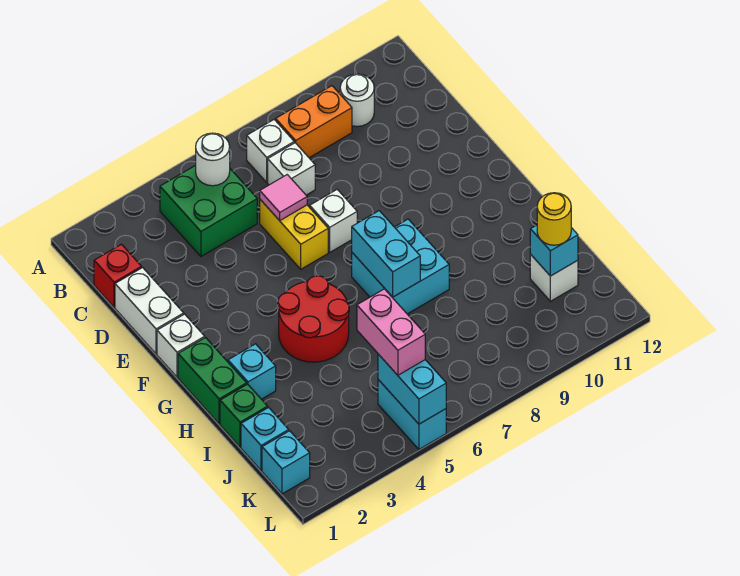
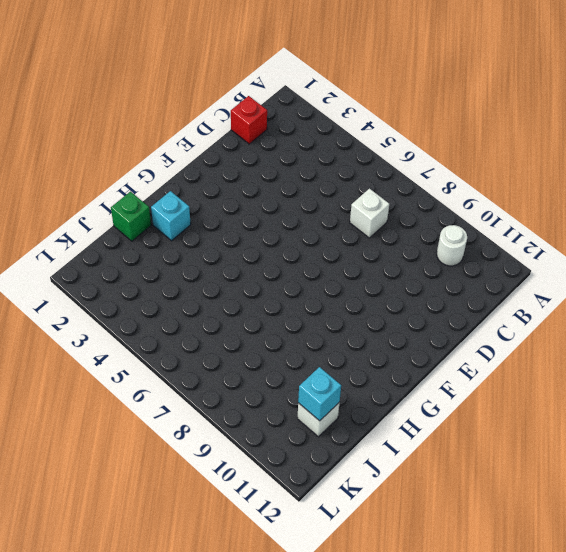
none -> green 2x2 brick [160,165,257,256]
none -> white 1x1 brick [247,120,294,182]
none -> orange 1x2 brick [276,86,352,158]

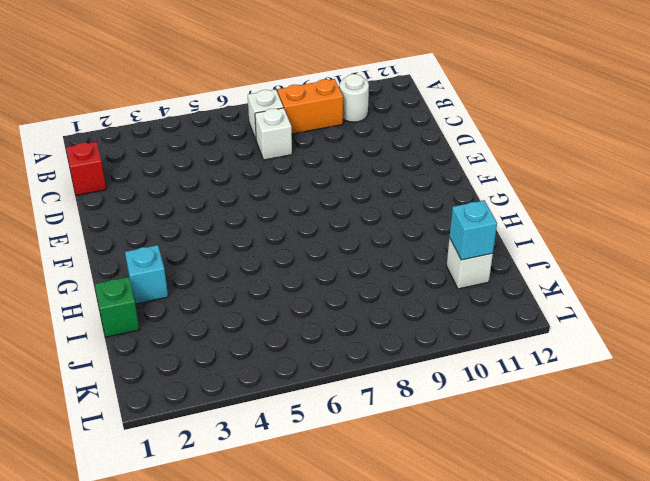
none -> green 2x2 brick [160,165,257,256]
none -> white 1x2 brick [115,268,184,354]
none -> yellow 1x2 brick [260,200,328,269]

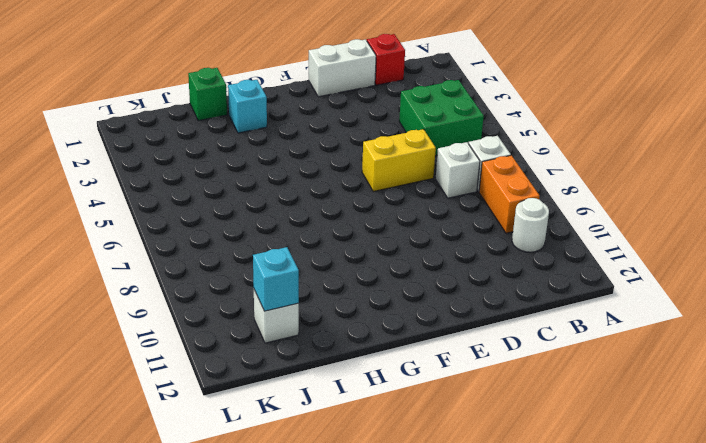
none -> white 1x1 brick [310,190,357,252]
none -> white 1x1 brick [157,314,205,377]
none -> green 1x2 brick [178,338,247,424]

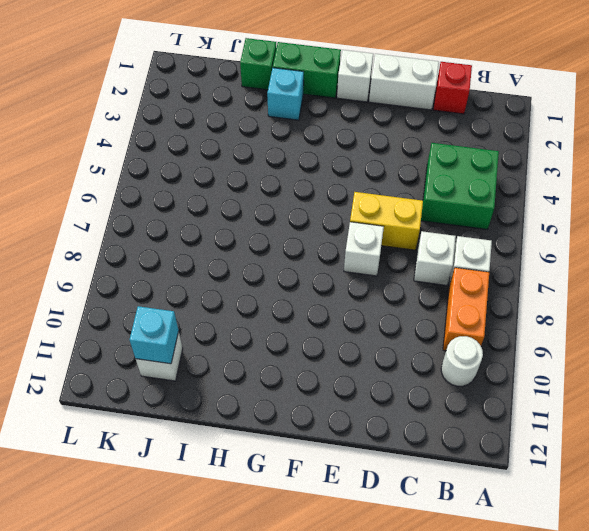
none -> red 2x2 round brick [278,276,349,362]
none -> cyan 2x2 brick [352,219,449,314]
none -> cyan 1x1 brick [241,408,289,471]

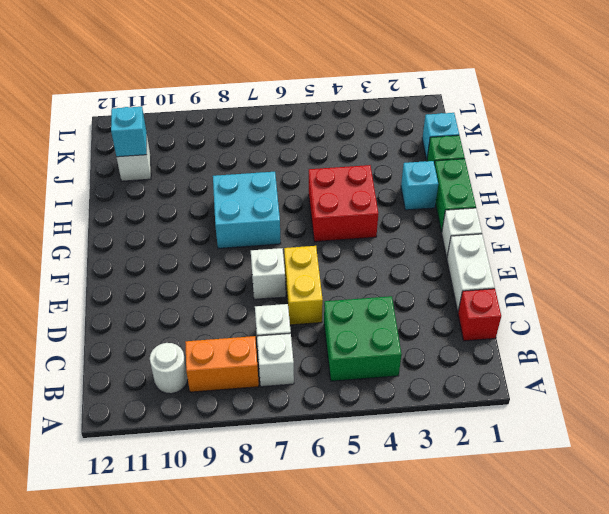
red 2x2 brick [309,165,378,242] -> red 2x2 round brick [278,276,349,362]
none -> cyan 1x1 brick [262,431,310,494]
none -> cyan 1x2 brick [378,380,446,449]
none -> white 1x1 round brick [196,133,230,186]

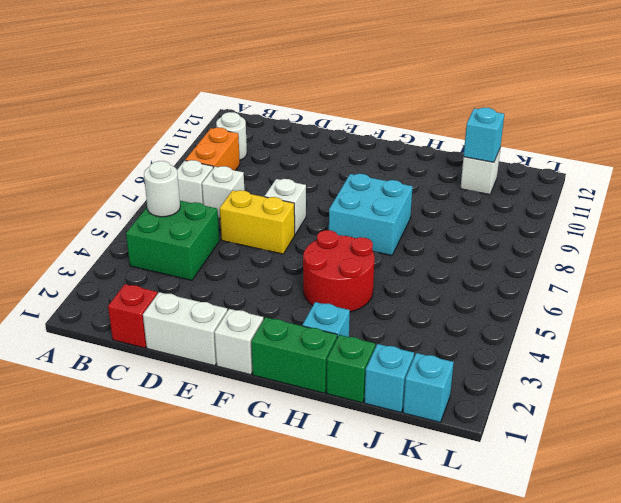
none -> cyan 1x2 brick [378,380,446,449]
none -> pink 1x1 tile [260,175,307,221]
none -> cyan 1x2 brick [352,211,420,297]

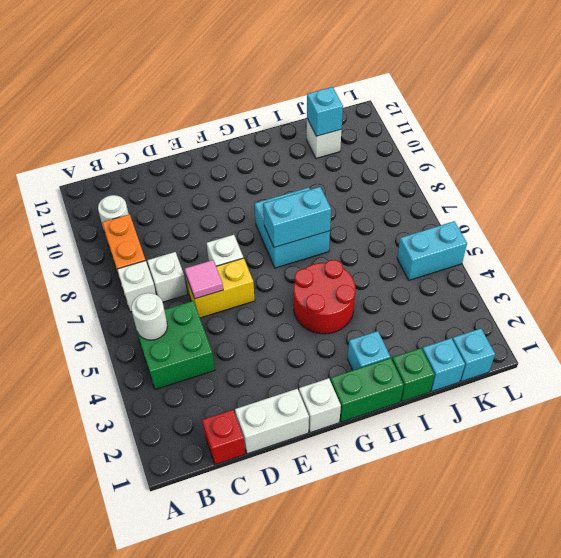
none -> cyan 1x2 brick [378,354,446,424]
none -> pink 1x2 brick [357,289,425,375]
none -> yellow 1x1 round brick [537,193,571,245]

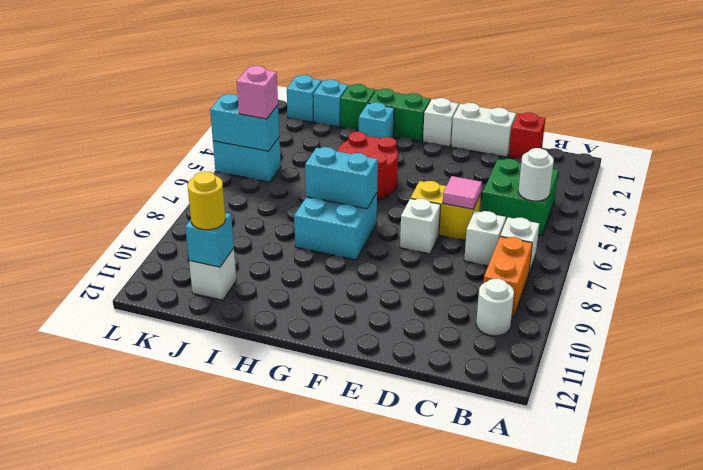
pink 1x1 brick [237,66,278,119] -> pink 1x2 brick [357,289,425,375]

